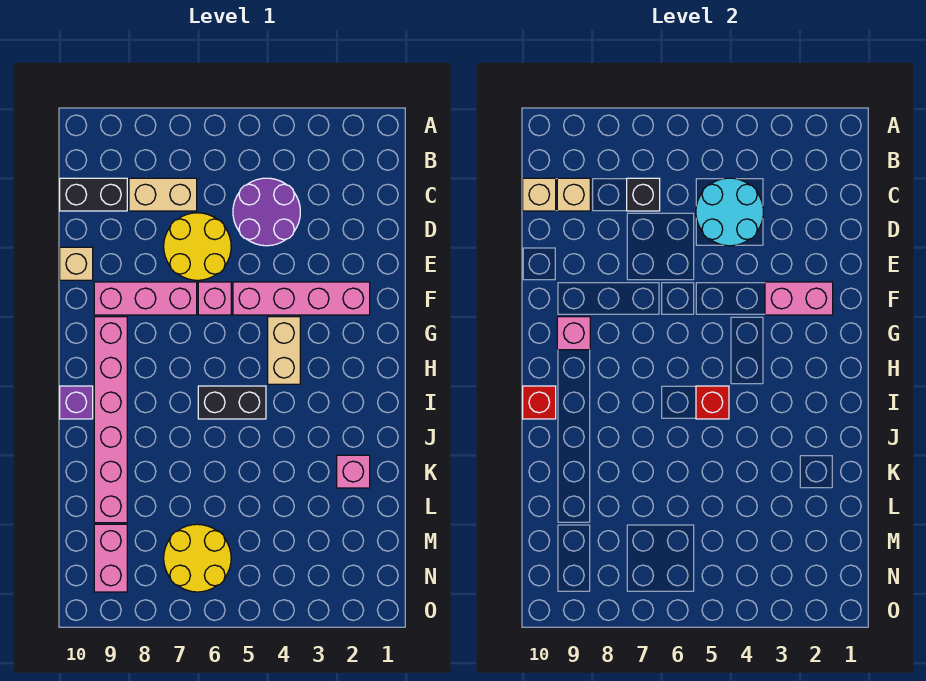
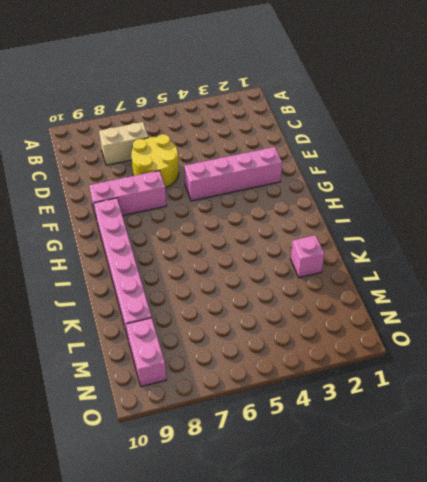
none -> purple 2x2 round brick [233,178,300,246]
none -> black 1x2 brick [60,178,127,211]
none -> tan 1x1 brick [60,247,93,280]

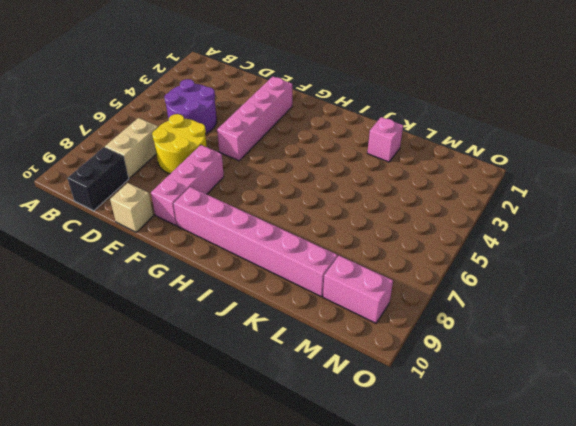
none -> pink 1x1 brick [198,282,231,315]
none -> tan 1x2 brick [268,317,300,384]
none -> black 1x2 brick [198,386,266,419]

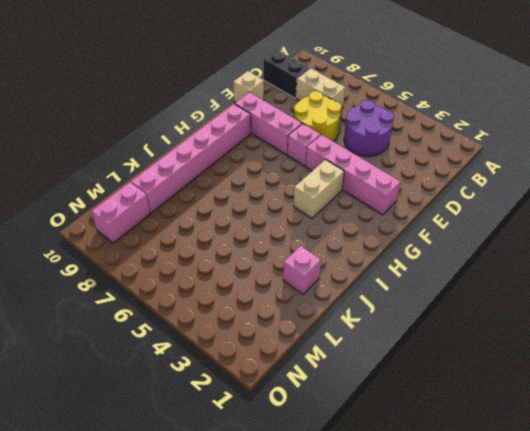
none -> black 1x2 brick [198,386,266,419]
none -> purple 1x1 brick [60,386,93,419]
none -> yellow 2x2 round brick [164,524,231,592]

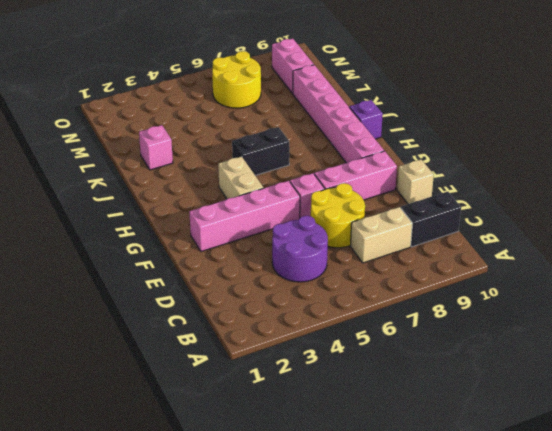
none -> cyan 2x2 round brick [696,178,763,246]
none -> black 1x1 brick [627,178,660,211]
none -> tan 1x1 brick [557,178,590,211]

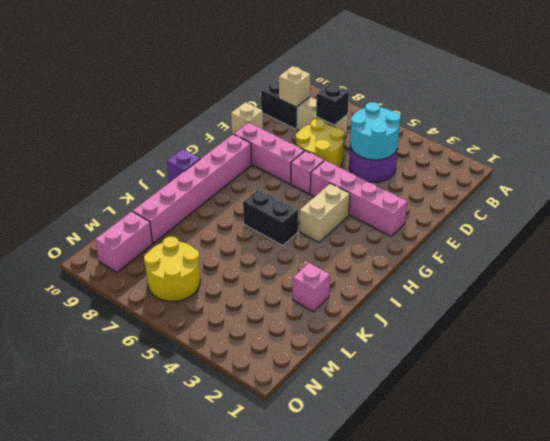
none -> tan 1x1 brick [523,178,556,211]
none -> pink 1x2 brick [765,282,833,315]
none -> pink 1x1 brick [557,317,590,350]

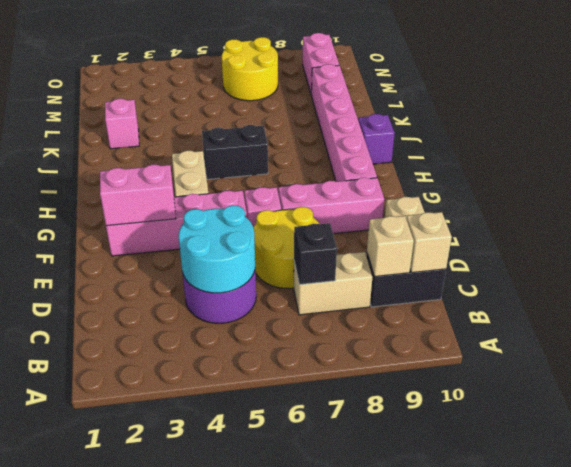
none -> pink 1x1 brick [557,317,590,350]
none -> red 1x1 brick [696,386,729,419]
none -> red 1x1 brick [523,386,556,419]

